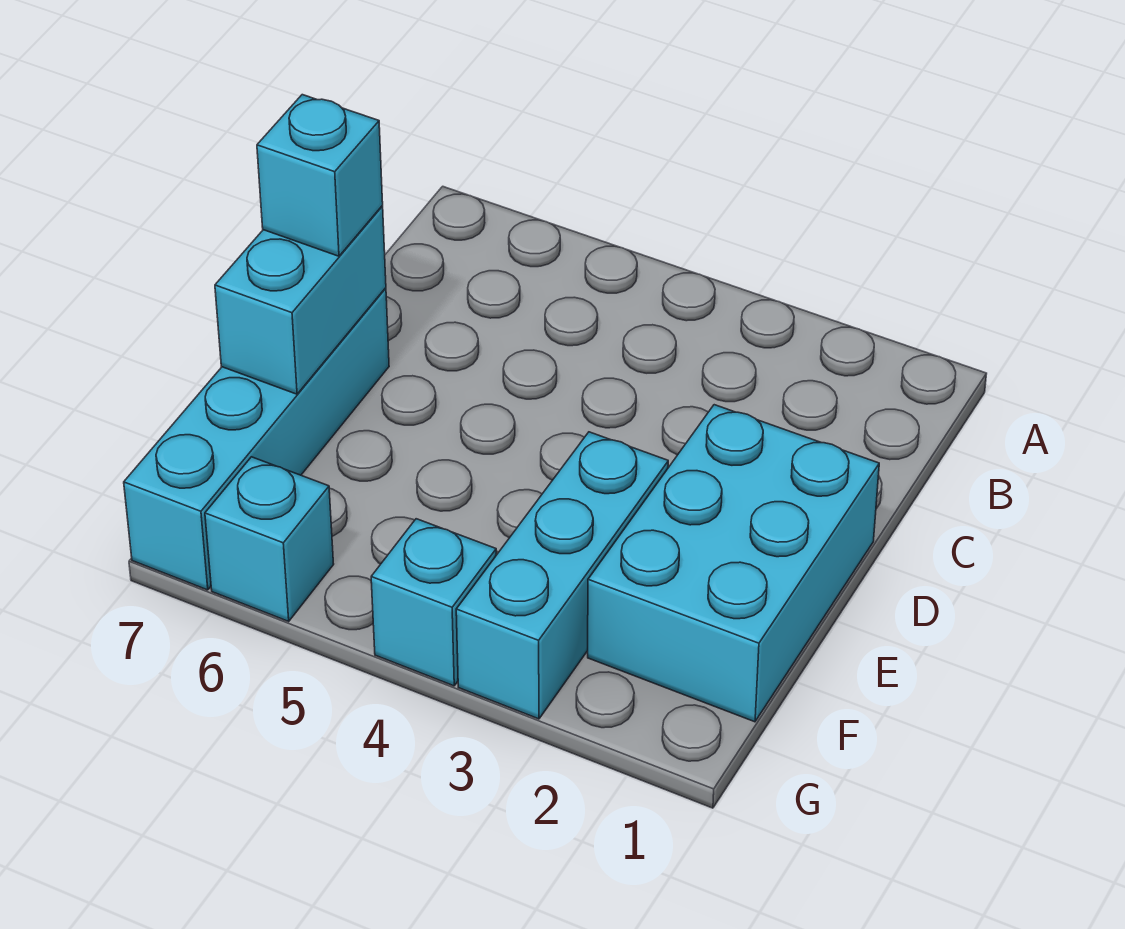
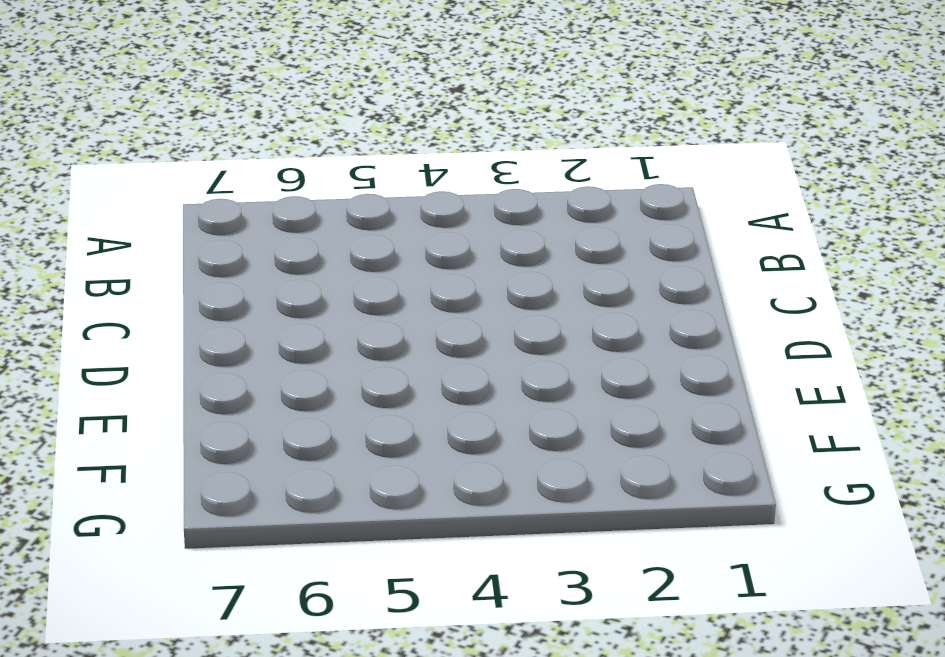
none -> cyan 2x3 brick [588,405,879,722]
none -> cyan 1x4 brick [124,288,389,590]

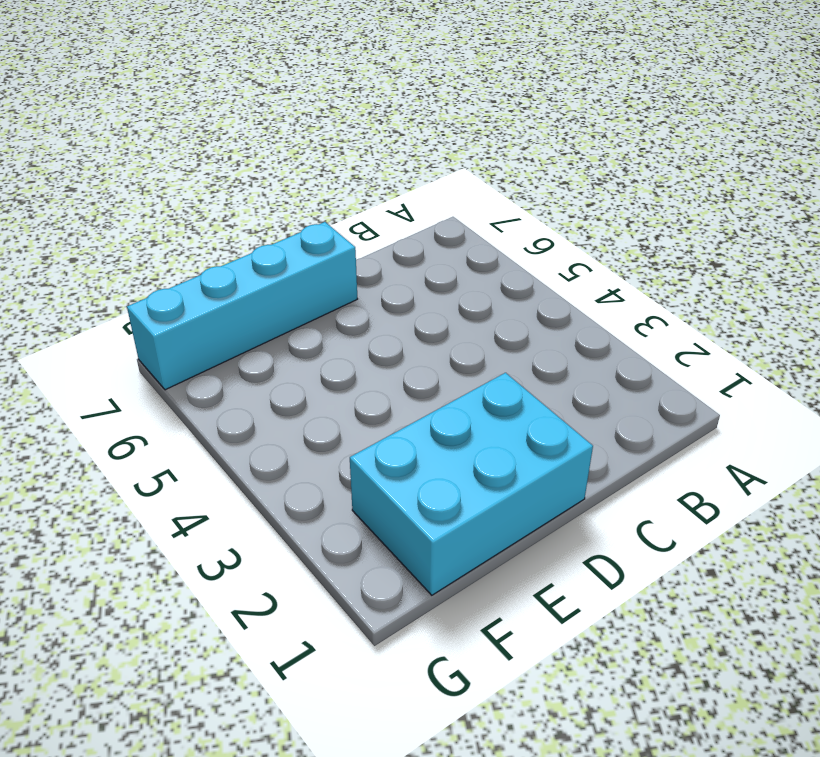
none -> cyan 1x3 brick [456,432,668,719]
none -> cyan 1x1 brick [371,519,496,686]

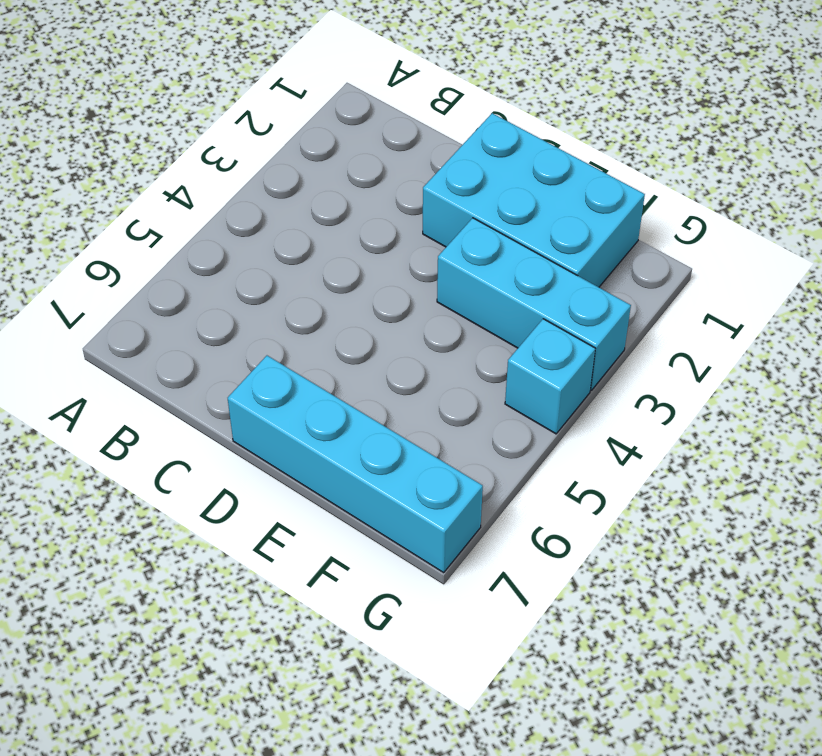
none -> cyan 1x1 brick [205,457,334,621]
none -> cyan 1x2 brick [215,206,386,394]

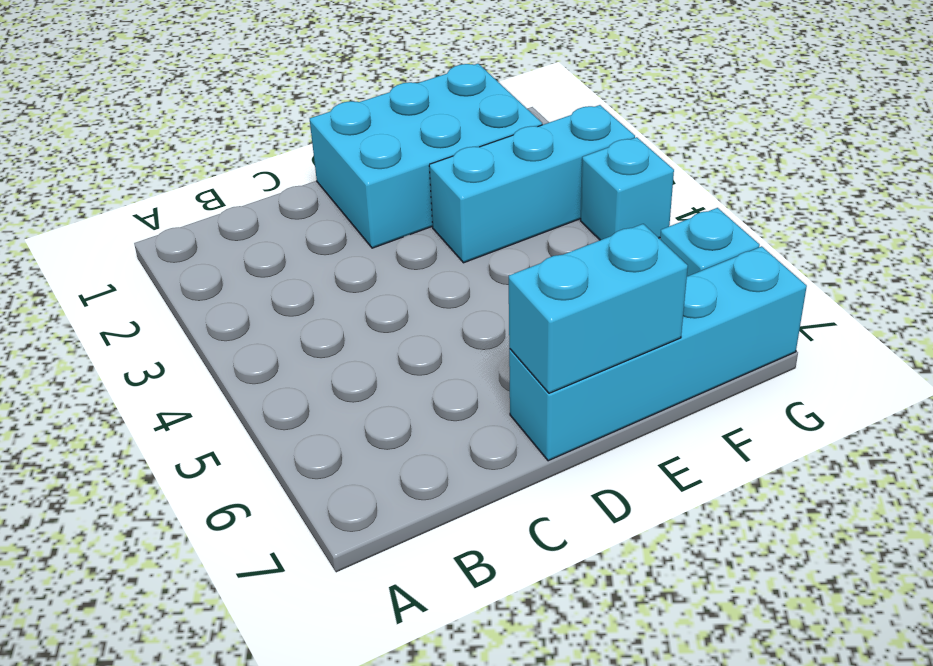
none -> cyan 1x1 brick [257,95,383,256]

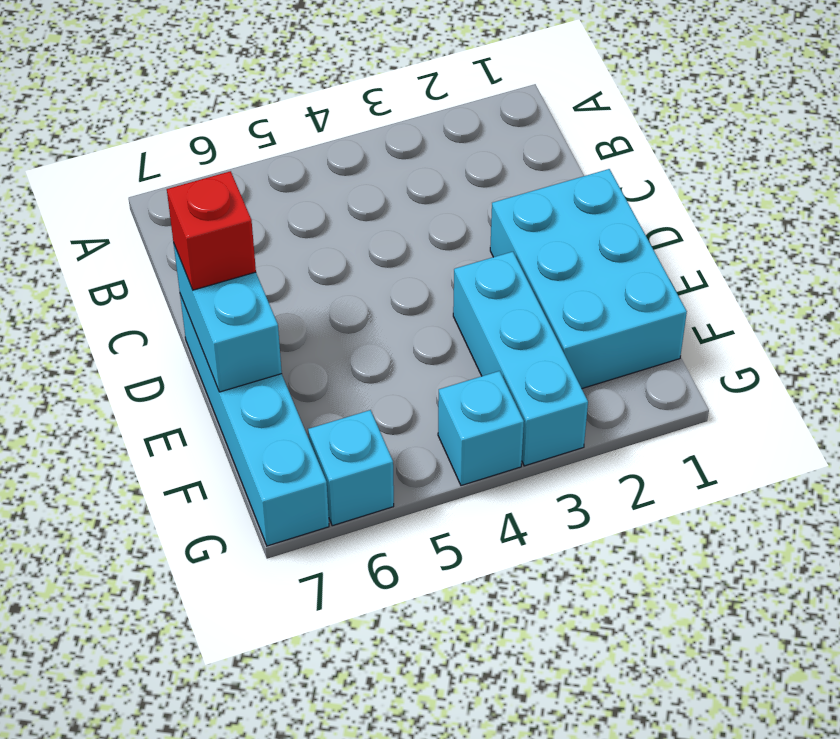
red 1x1 brick [167,171,256,290] -> cyan 1x1 brick [257,95,383,256]

